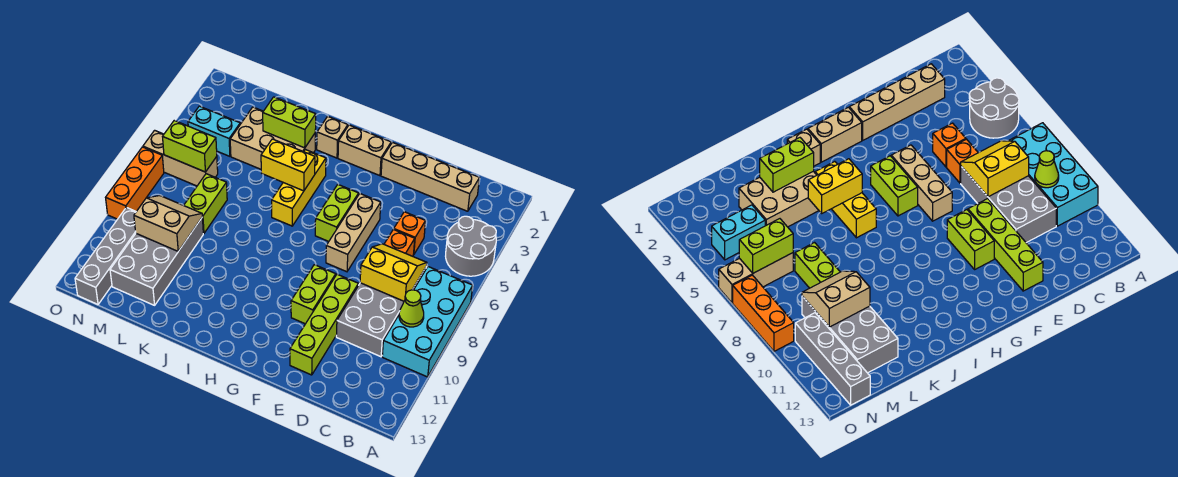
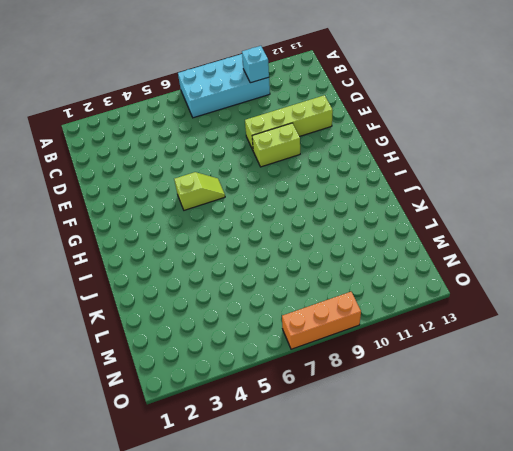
cyan 1x1 brick [242,46,269,83] -> none
lime 1x2 slope [174,172,225,210] -> lime 1x2 brick [315,184,359,241]
none -> grey 2x2 round brick [446,216,496,276]
none -> tan 1x4 brick [381,142,479,211]
none -> grey 2x4 brick [336,266,427,357]

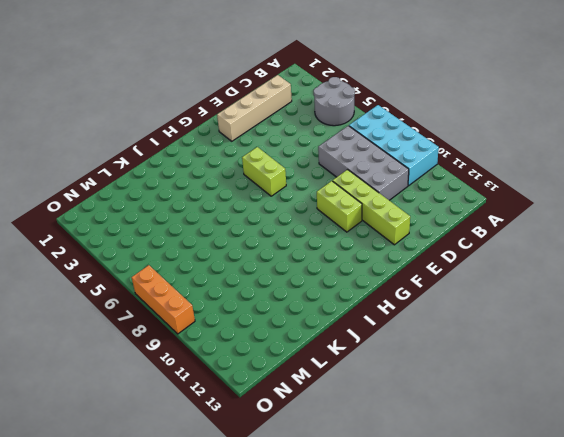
none -> orange 1x1 brick [394,212,426,255]
none -> orange 1x1 brick [384,229,415,256]
none -> tan 1x3 brick [326,194,381,272]

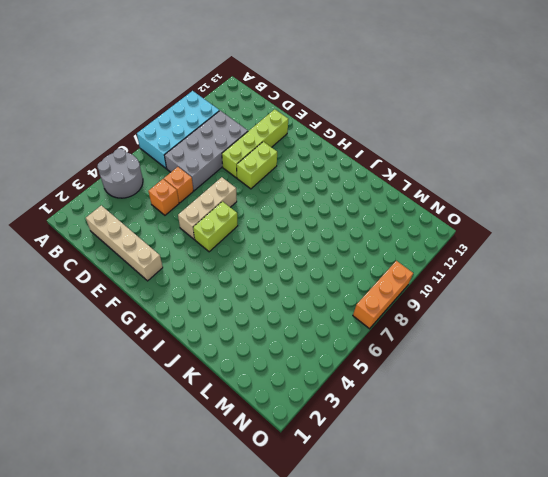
none -> tan 1x2 brick [338,125,391,176]
none -> tan 1x1 brick [317,116,348,158]
none -> yellow 1x3 brick [272,150,326,226]

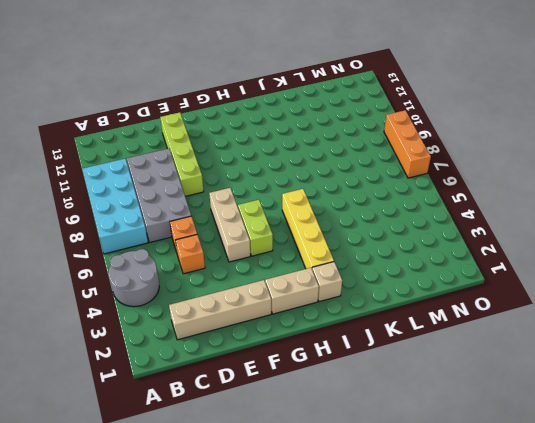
yellow 1x4 brick [282,189,334,269] -> yellow 1x3 brick [272,150,326,226]
none -> lime 1x2 brick [291,265,336,324]
none -> tan 2x3 brick [230,107,315,169]
none -> lime 1x2 brick [184,174,227,233]

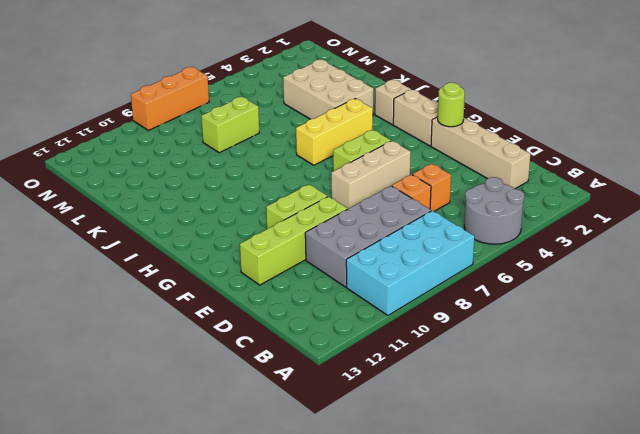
lime 1x1 round brick [438,83,465,127] -> none
none -> grey 2x4 brick [110,218,203,305]
none -> cyan 1x2 brick [188,106,240,156]
none -> tan 1x3 brick [143,130,218,186]

